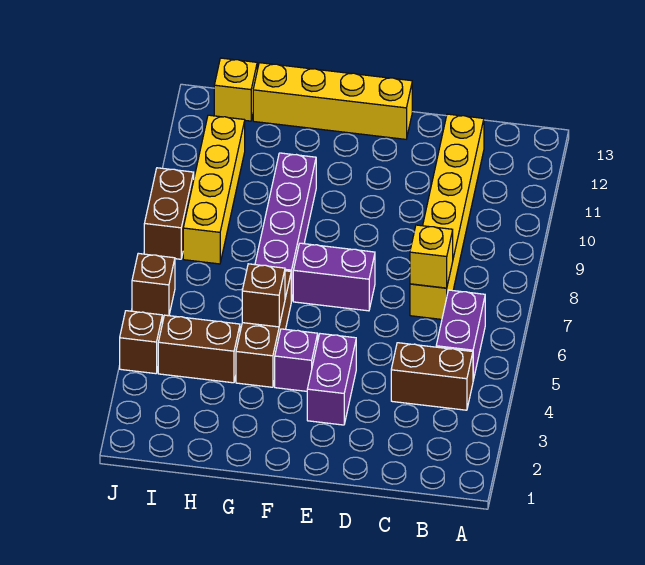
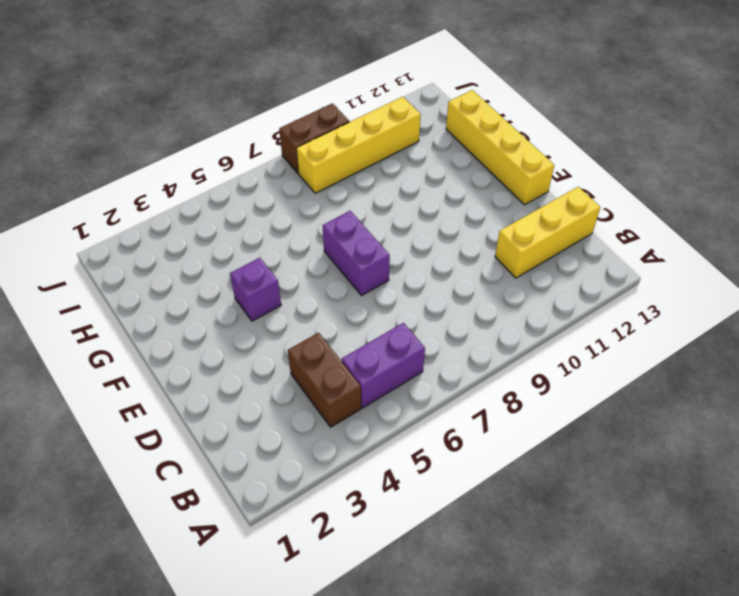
yellow 1x3 brick [495,187,600,278] -> yellow 1x6 brick [410,114,484,319]
none -> purple 1x2 brick [307,334,356,425]
none -> brown 1x3 brick [236,271,291,387]
none -> purple 1x4 brick [255,153,316,301]

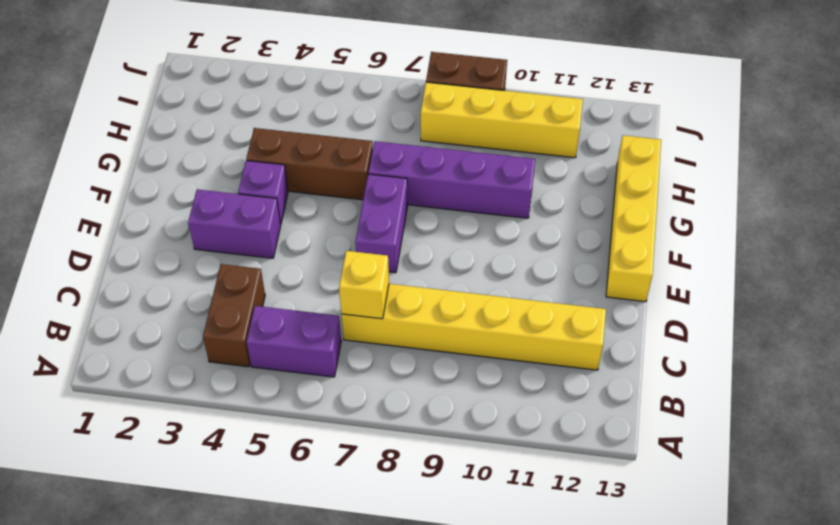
none -> brown 1x2 brick [158,315,240,383]
none -> yellow 1x1 brick [214,58,257,121]
none -> brown 1x1 brick [120,311,162,374]

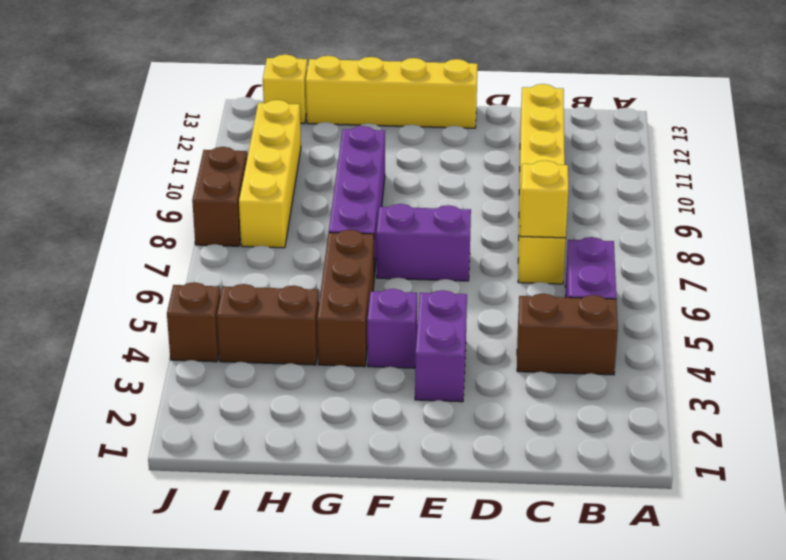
none -> brown 1x1 brick [132,253,175,316]
none -> brown 1x1 brick [242,264,285,327]

